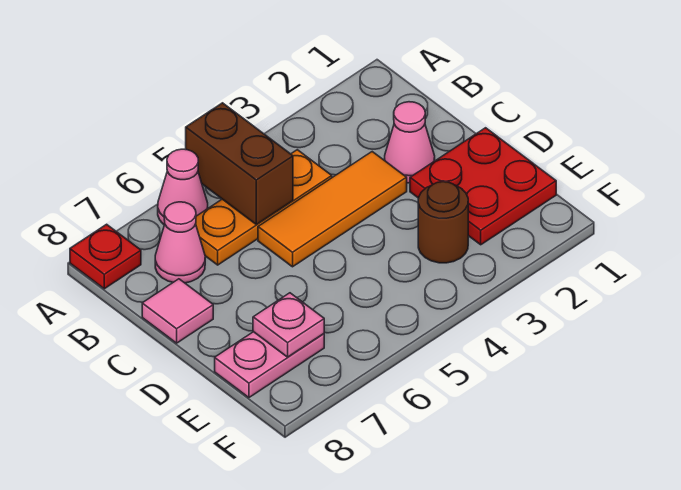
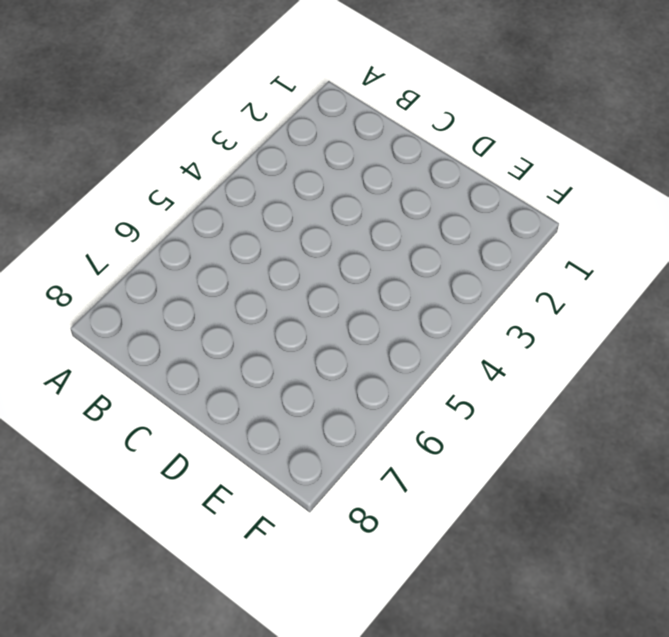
none -> pink 1x1 cone [158,149,208,225]
none -> red 1x1 plate [70,224,141,289]
none -> orange 1x3 plate [196,150,332,265]

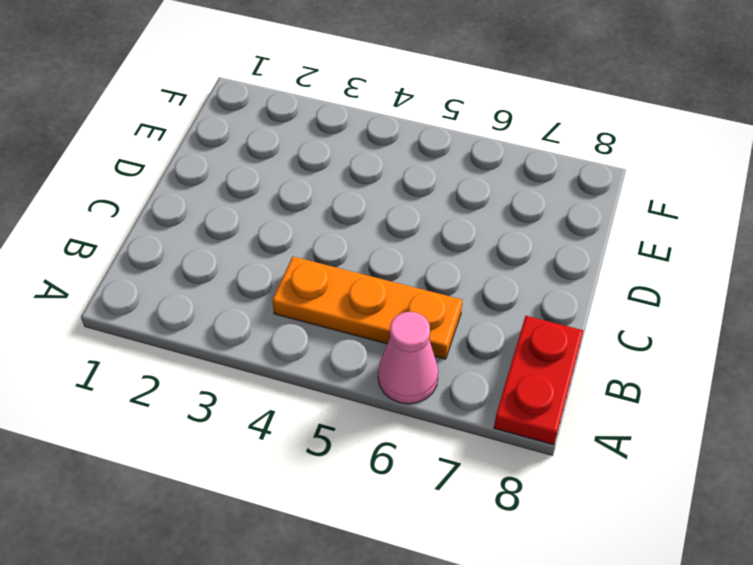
red 1x2 plate [494,316,583,445] -> red 1x1 plate [70,224,141,289]
none -> pink 1x1 cone [155,202,205,283]
none -> pink 1x1 cone [385,102,435,183]
none -> orange 1x3 tile [258,152,407,267]

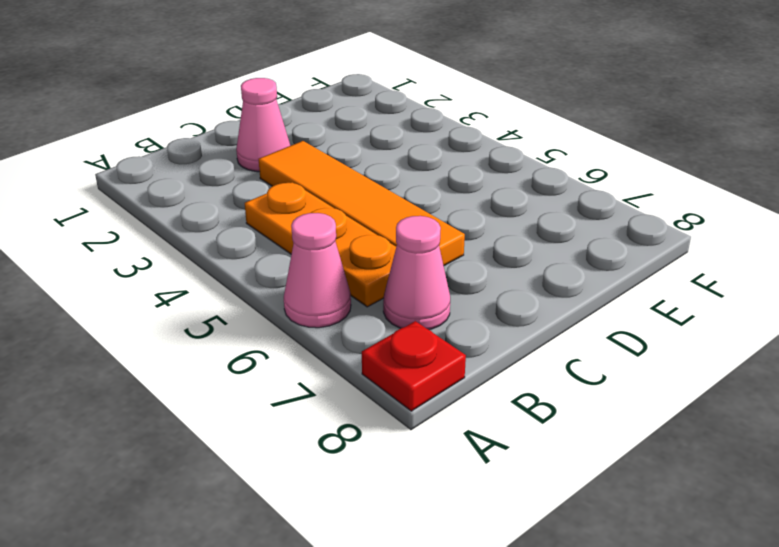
orange 1x4 tile [259,141,465,266] -> orange 1x3 tile [258,152,407,267]
none -> pink 1x1 tile [142,279,213,343]
none -> red 2x2 plate [410,128,556,245]
none -> brown 1x1 round brick [418,182,468,263]

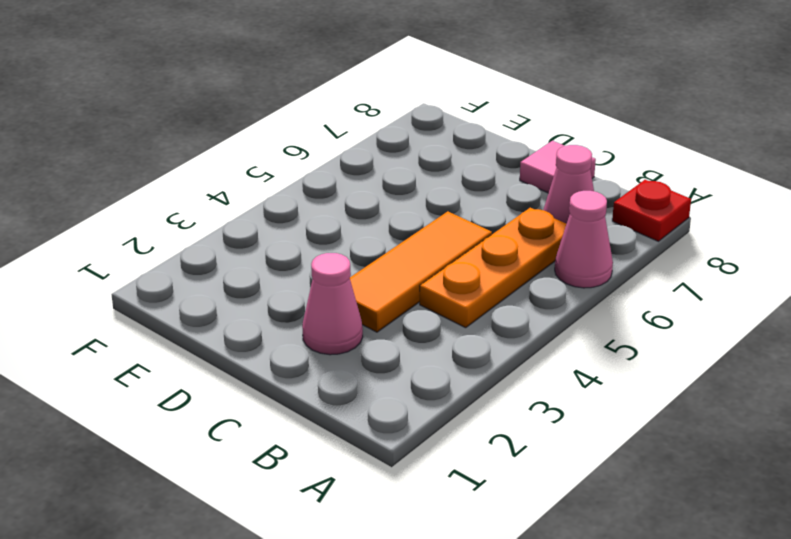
none -> red 2x2 plate [410,128,556,245]
none -> brown 1x1 round brick [418,182,468,263]
none -> pink 1x2 plate [215,332,324,398]

